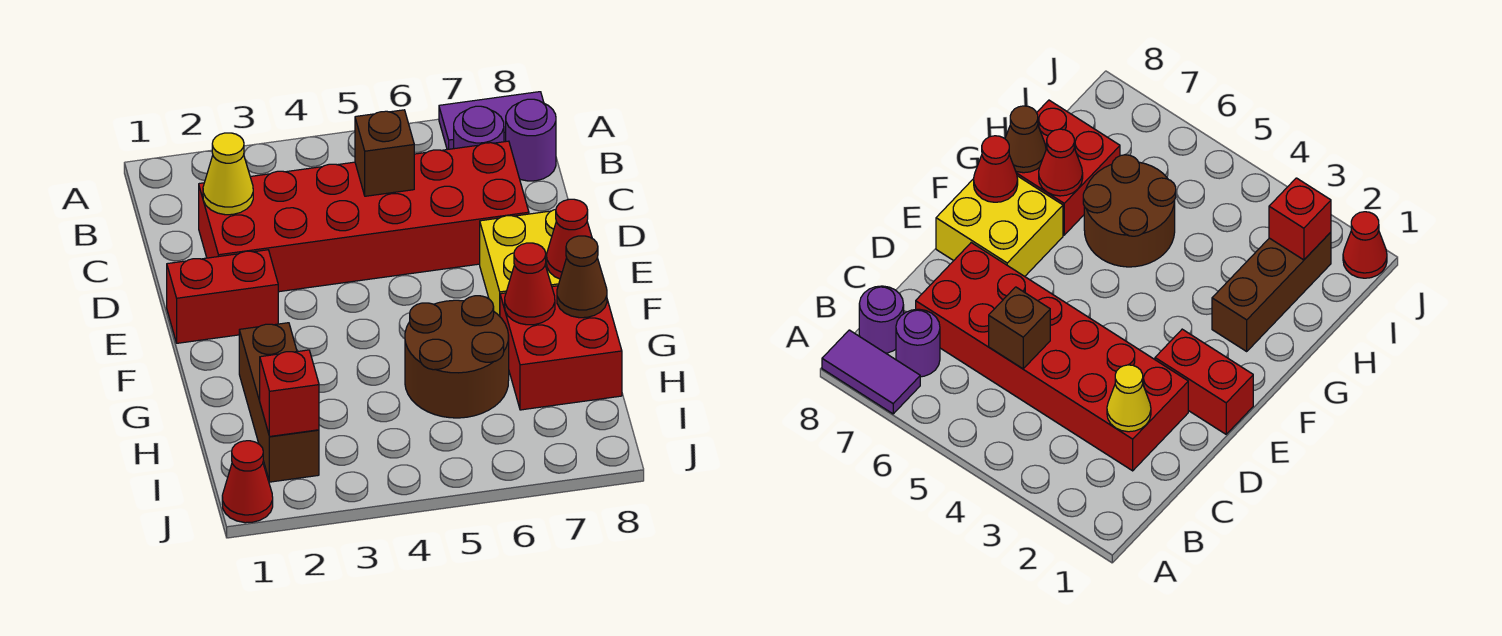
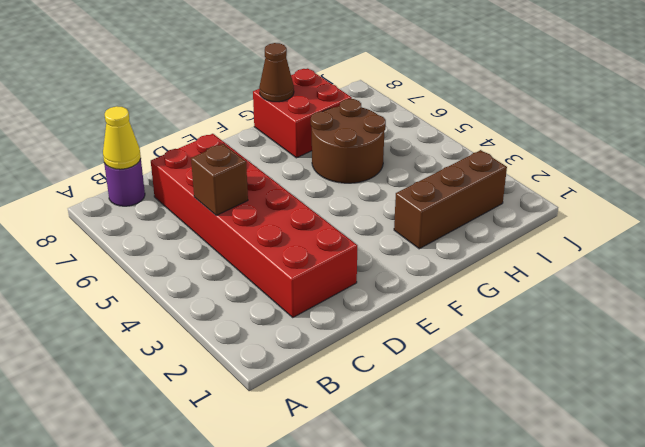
yellow 1x1 cone [103,106,141,169] -> yellow 1x1 cone moved to [203,133,253,215]
none -> purple 1x2 tile [439,92,544,150]
none -> purple 1x1 round brick [454,106,504,149]
none -> red 1x2 brick [167,250,278,343]

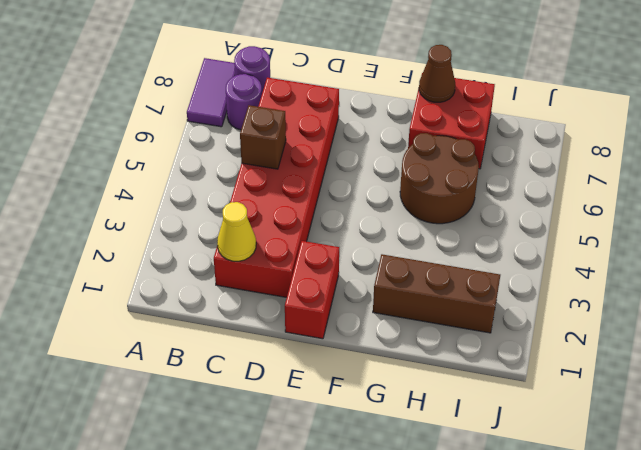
none -> yellow 2x2 brick [480,209,560,316]
none -> red 1x1 cone [222,441,273,523]
none -> red 1x1 cone [547,199,592,279]

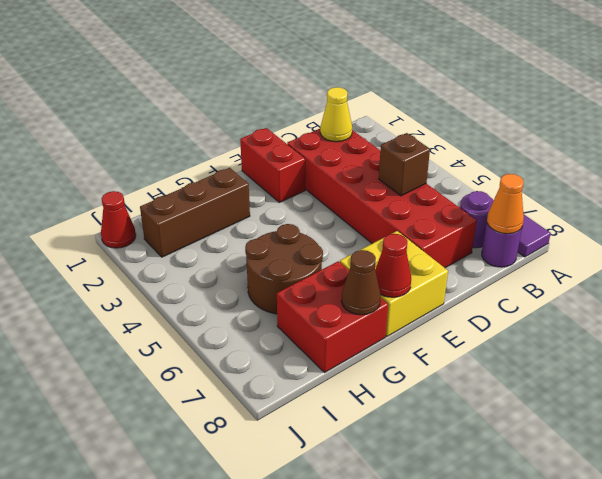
orange 1x1 cone [487,174,524,234] -> none
none -> red 1x1 cone [505,243,555,325]
none -> red 1x1 brick [260,350,319,437]

